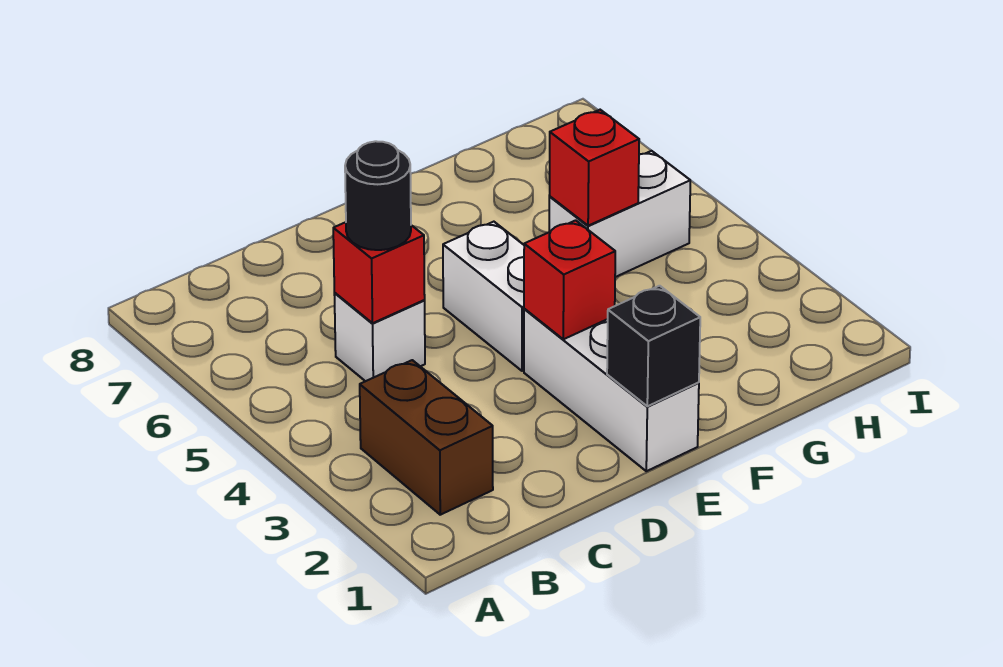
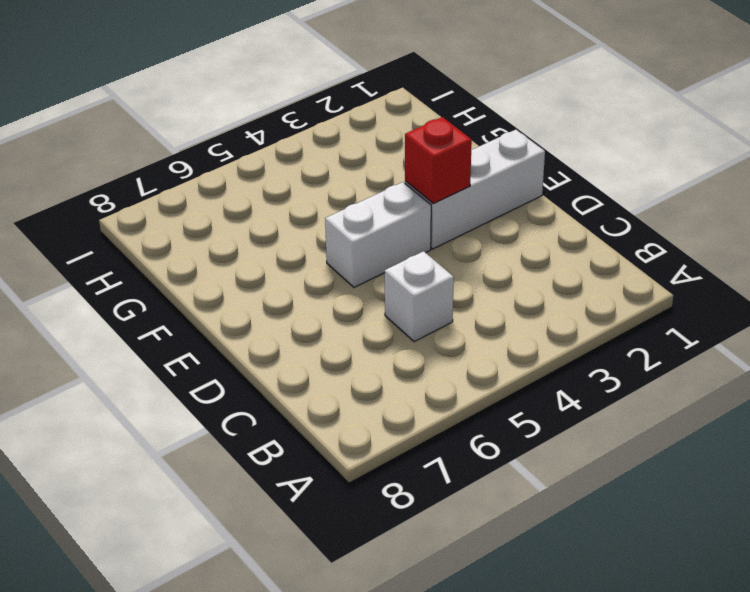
none -> brown 1x2 brick [360,360,493,515]
none -> white 1x2 brick [549,151,690,277]

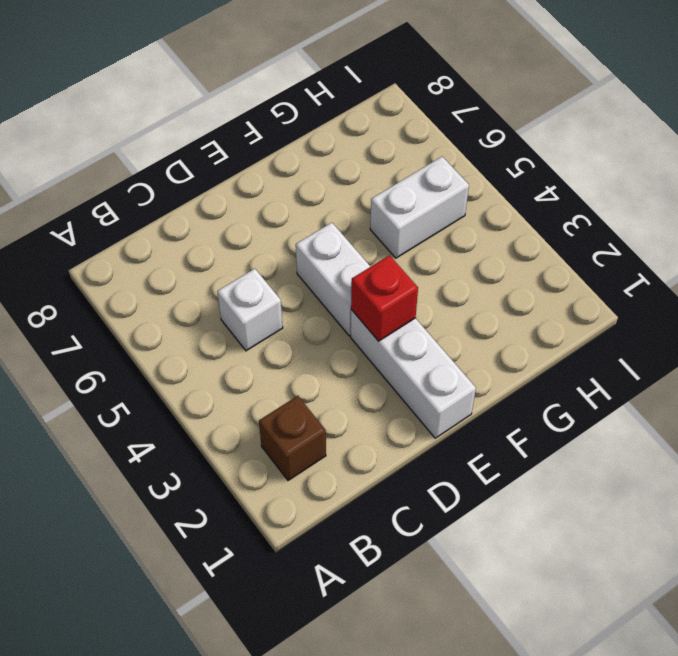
brown 1x1 brick [259,396,326,480] -> brown 1x2 brick [360,360,493,515]
none -> red 1x1 brick [333,222,425,323]
none -> black 1x1 brick [607,286,700,406]

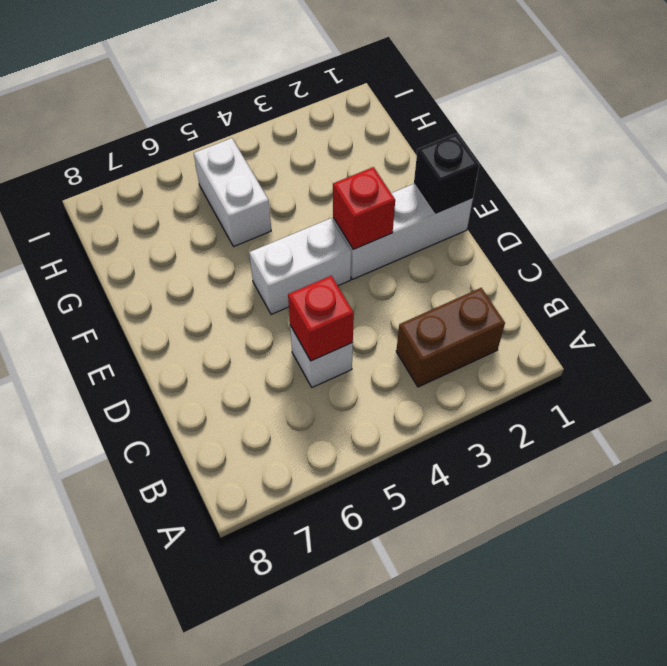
none -> red 1x1 brick [549,110,639,226]
none -> black 1x1 round brick [345,141,411,250]

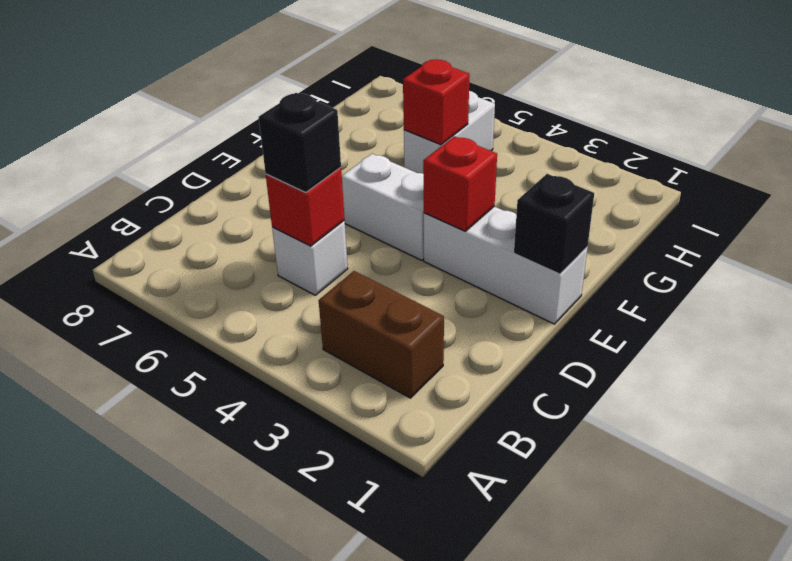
black 1x1 brick [259,93,341,192] -> black 1x1 round brick [345,141,411,250]

